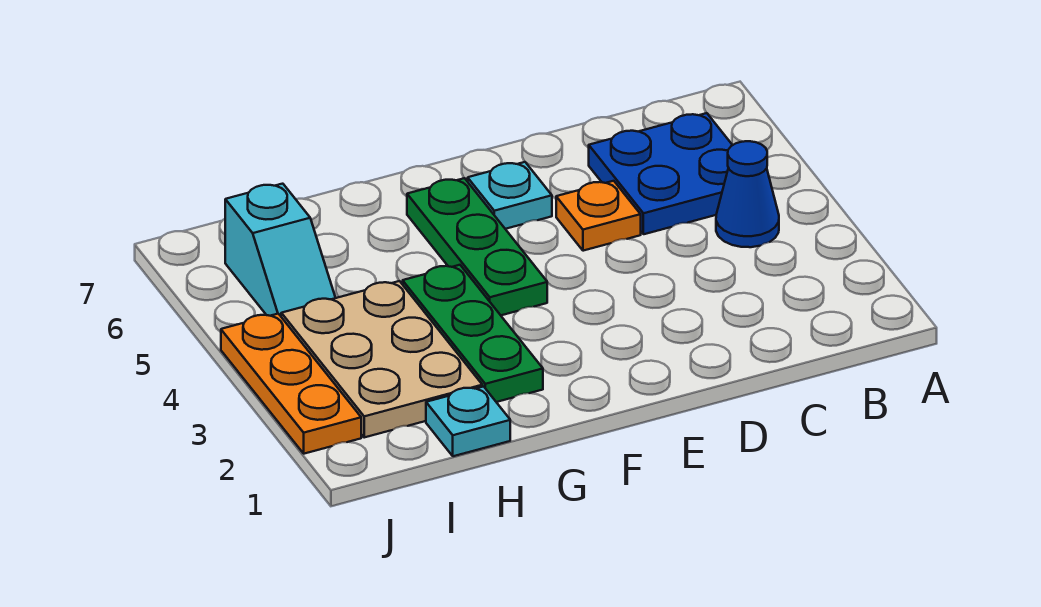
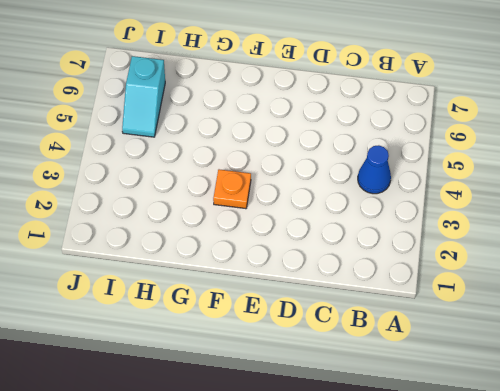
orange 1x1 plate [213,169,251,209] -> orange 1x1 plate moved to [556,181,641,251]
none -> blue 2x2 plate [589,113,732,234]
none -> cyan 1x1 plate [468,162,552,229]

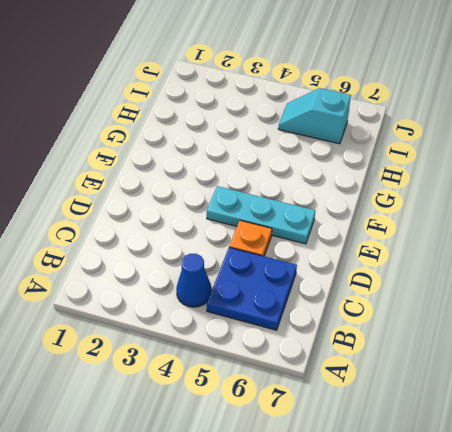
cyan 1x3 plate [207,186,315,244] -> cyan 1x1 plate [468,162,552,229]
none -> green 1x3 plate [407,178,547,315]
none -> green 1x3 plate [403,265,543,402]

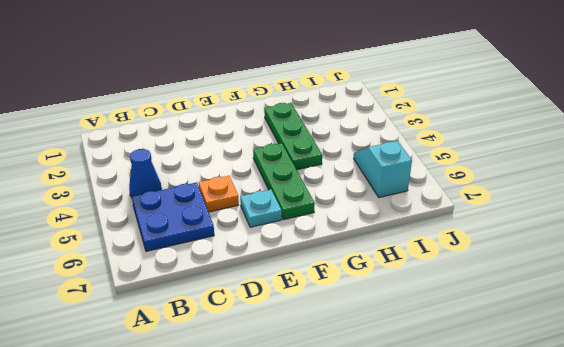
none -> cyan 1x1 plate [426,387,510,456]
none -> tan 2x3 plate [281,281,482,437]

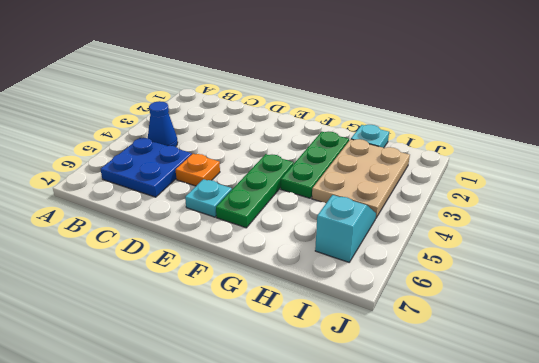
none -> orange 1x3 plate [221,314,361,454]

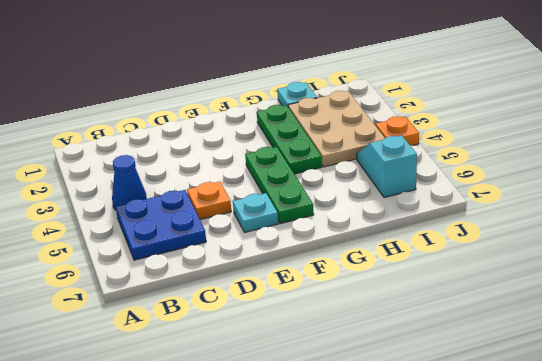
orange 1x1 plate [375,116,419,146] -> orange 1x3 plate [221,314,361,454]

